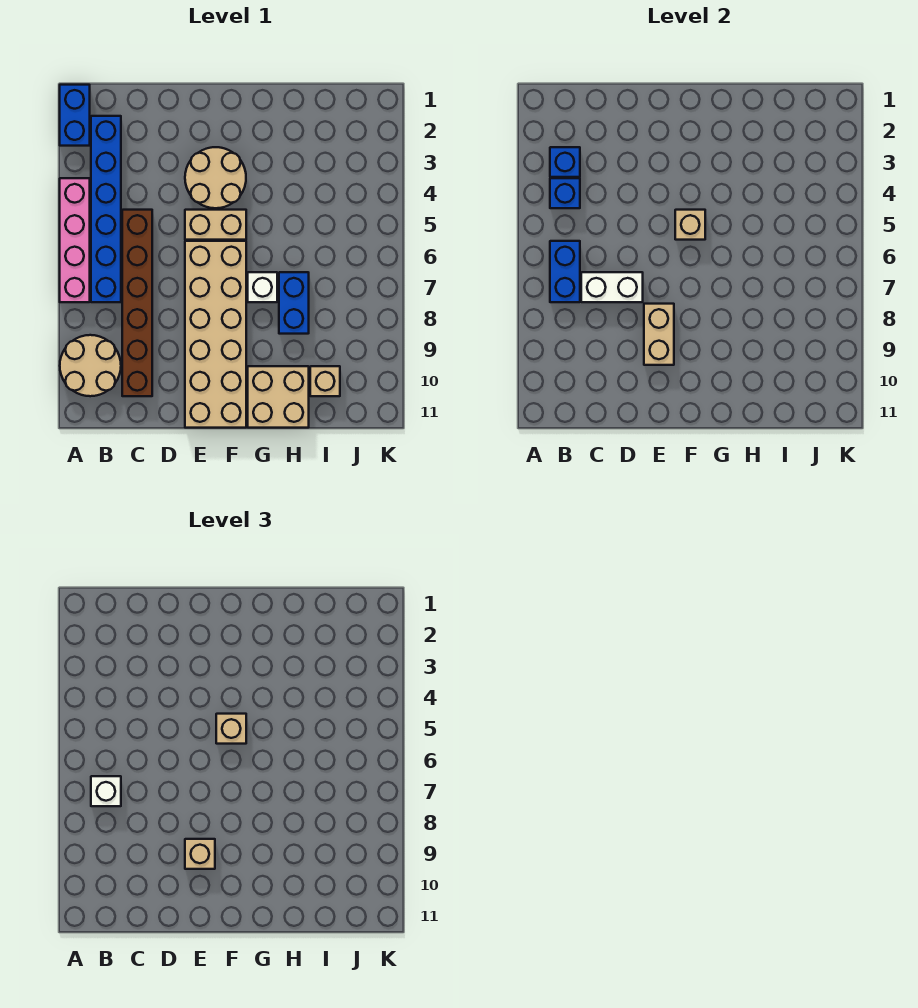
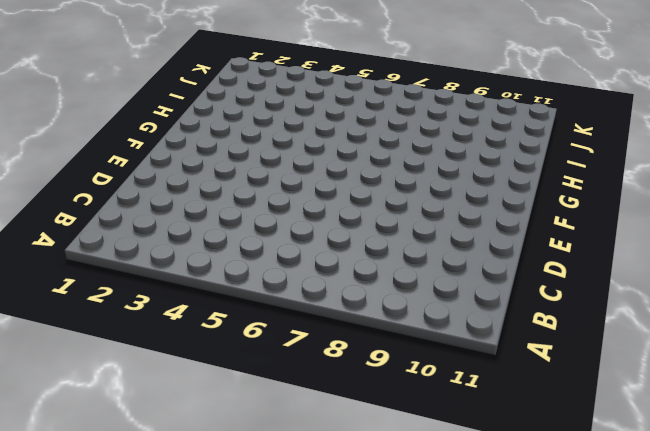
none -> blue 1x2 brick [60,85,90,146]
none -> pink 1x4 brick [60,178,90,302]
none -> tan 2x2 round brick [60,335,121,396]

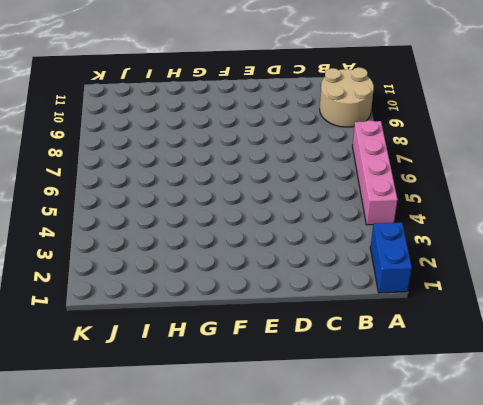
none -> blue 1x6 brick [91,116,121,302]
none -> brown 1x6 brick [122,210,152,396]
none -> tan 2x2 round brick [185,147,246,208]

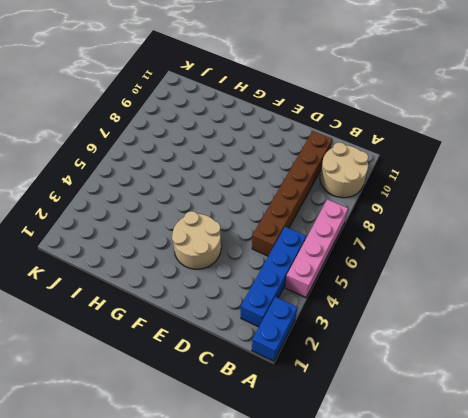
blue 1x4 brick [241,227,306,327] -> blue 1x6 brick [91,116,121,302]
none -> tan 1x2 brick [185,210,246,240]
none -> tan 2x6 brick [185,241,246,428]
none -> white 1x1 brick [248,272,277,302]

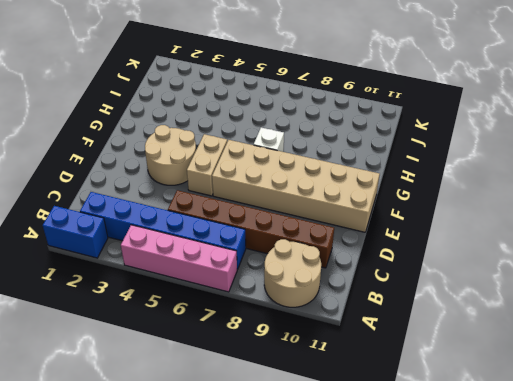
none -> tan 2x2 brick [248,366,309,428]
none -> blue 1x2 brick [279,272,309,334]
none -> tan 1x1 brick [310,366,340,396]

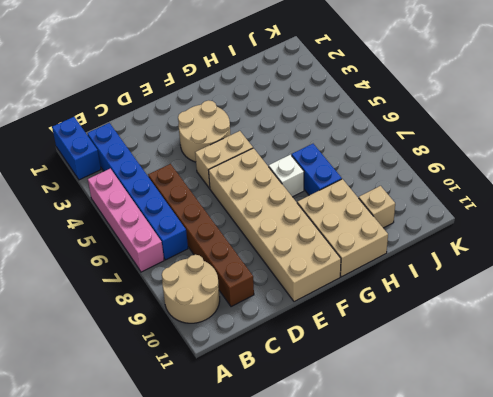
tan 2x3 brick [297,179,388,277] -> tan 2x2 brick [248,366,309,428]
none -> blue 1x1 brick [550,147,580,177]
none -> blue 1x1 brick [550,178,580,208]
none -> blue 1x2 brick [550,241,580,302]

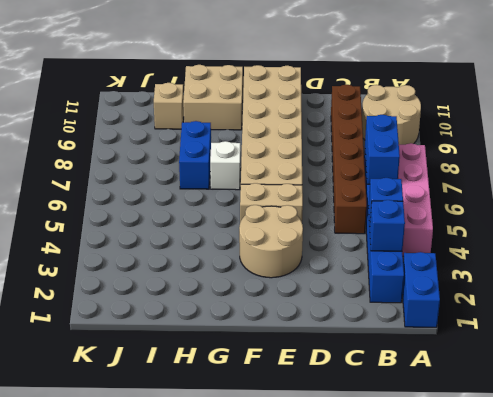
none -> white 1x2 brick [581,272,643,302]
none -> tan 1x2 brick [644,304,674,365]
none -> tan 1x1 brick [675,210,705,240]

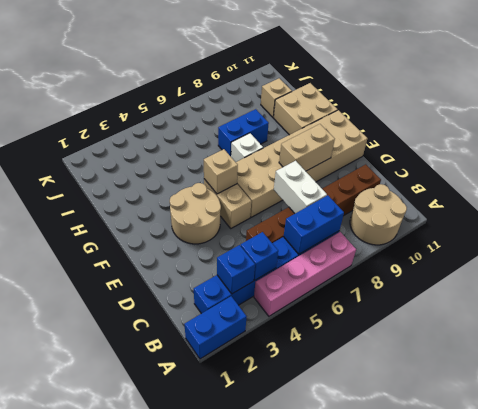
none -> white 1x1 brick [91,776,121,806]
none -> tan 1x1 brick [185,839,215,869]
none -> tan 1x1 brick [216,714,246,744]

